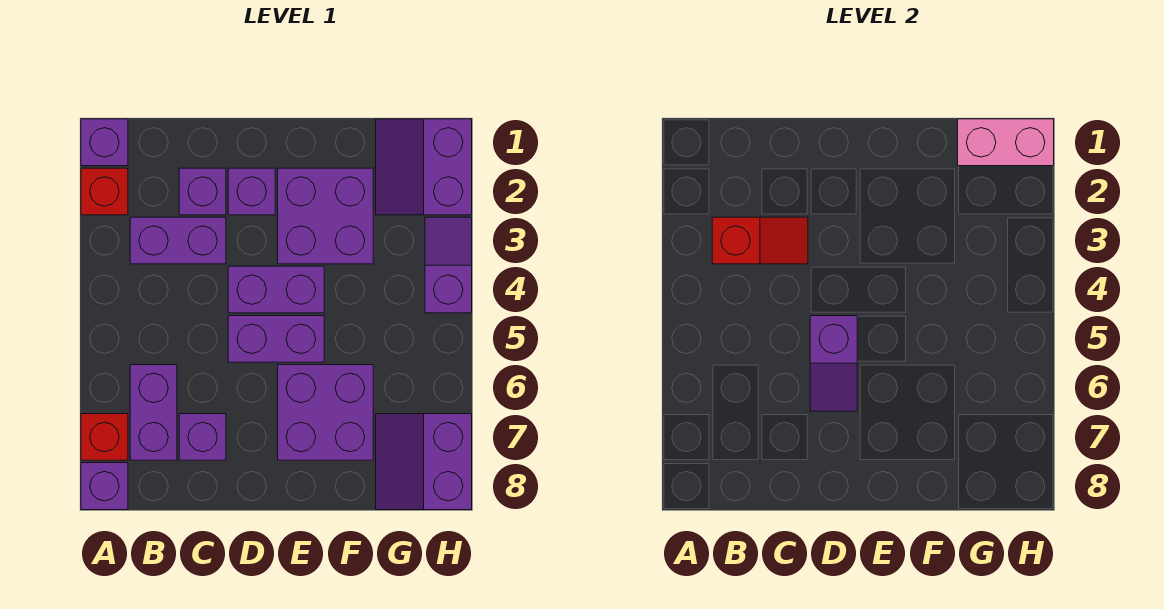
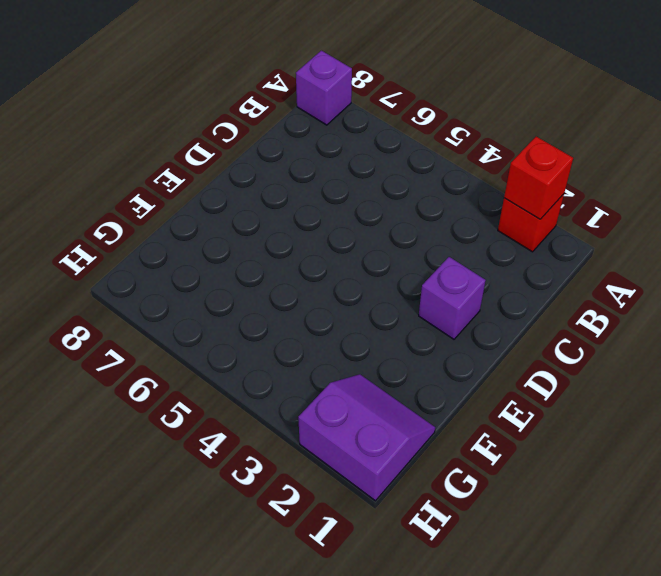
red 1x1 brick [504,137,573,219] -> red 1x1 brick moved to [81,414,128,460]
none -> purple 1x1 brick [81,119,128,166]
none -> purple 1x2 brick [130,217,226,264]
none -> purple 1x2 brick [130,365,177,460]

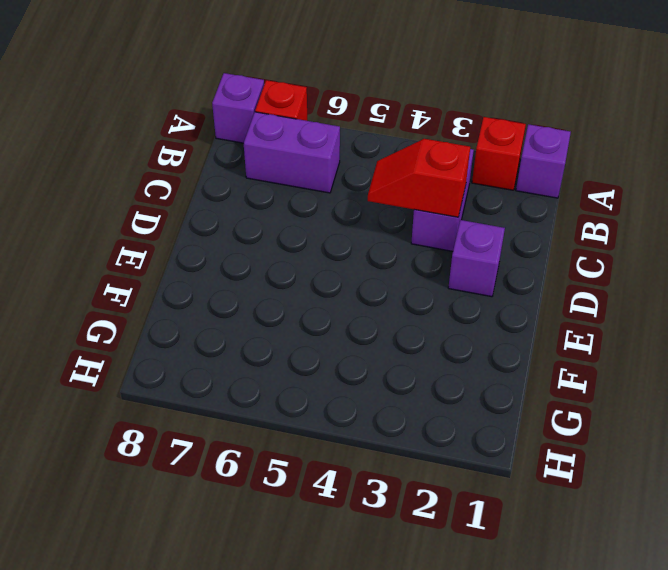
red 1x2 slope [368,139,470,217] -> red 1x2 slope turned to [712,217,808,264]
none -> purple 1x1 brick [179,168,226,215]
none -> purple 1x1 brick [179,414,226,460]
none -> purple 1x2 brick [228,266,324,313]

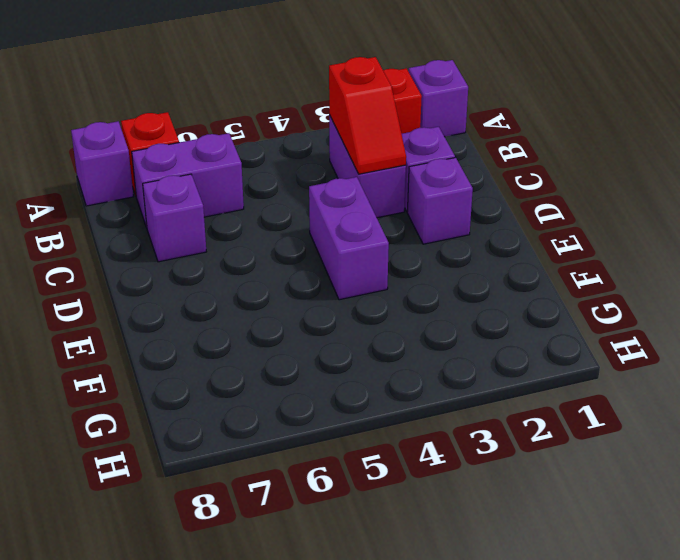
none -> purple 1x2 brick [228,316,324,362]
none -> purple 2x2 brick [278,168,373,264]
none -> purple 2x2 brick [278,365,373,460]

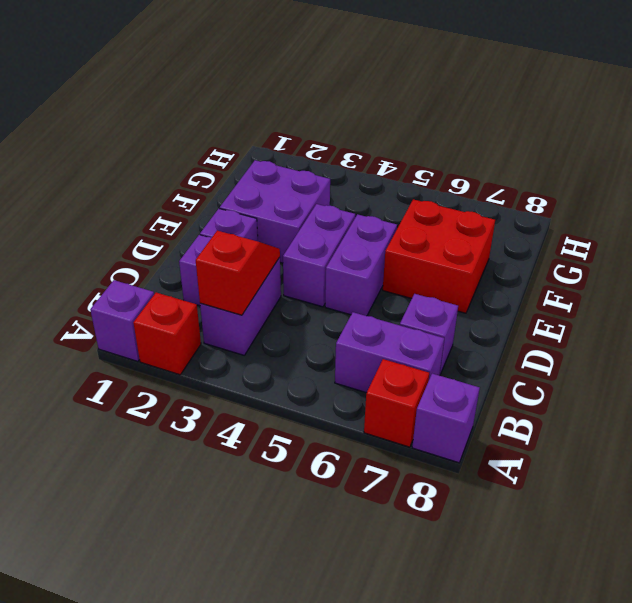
red 2x2 brick [383,199,495,313] -> purple 2x2 brick [278,365,373,460]
none -> purple 2x2 slope [376,119,472,215]
none -> purple 2x2 slope [376,414,472,510]
none -> purple 1x2 slope [425,217,472,313]

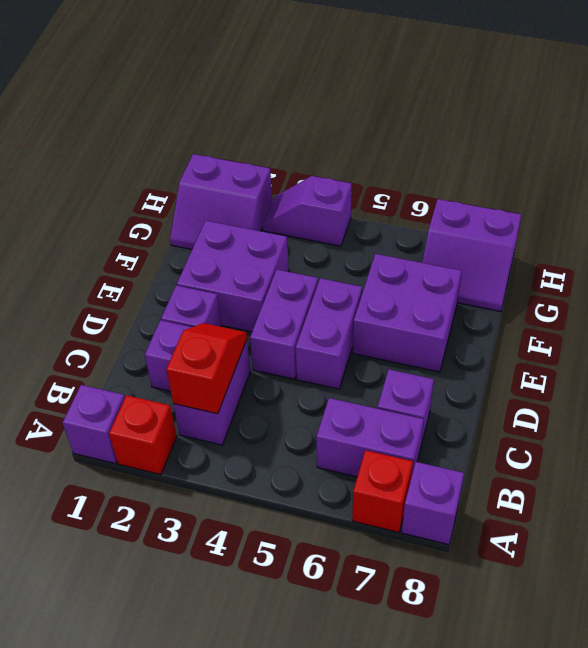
none -> purple 1x2 slope [810,316,857,411]
none -> pink 1x2 brick [958,119,1054,166]

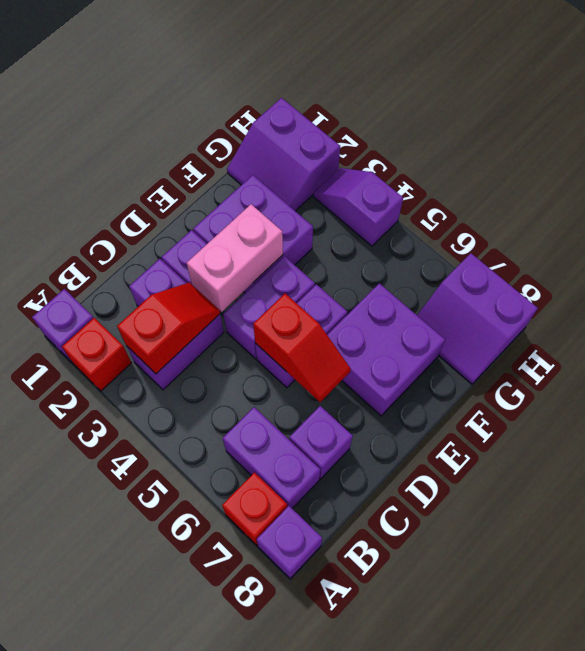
pink 1x2 brick [187,204,283,312] -> pink 1x2 brick moved to [958,119,1054,166]
red 1x2 slope [253,294,351,402] -> purple 1x2 slope [810,316,857,411]

